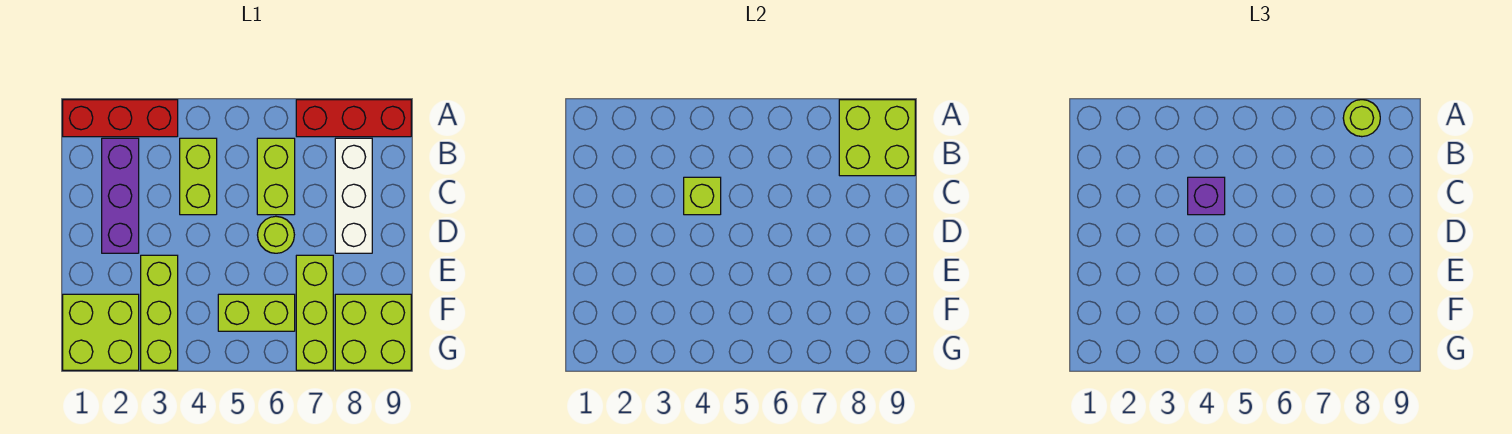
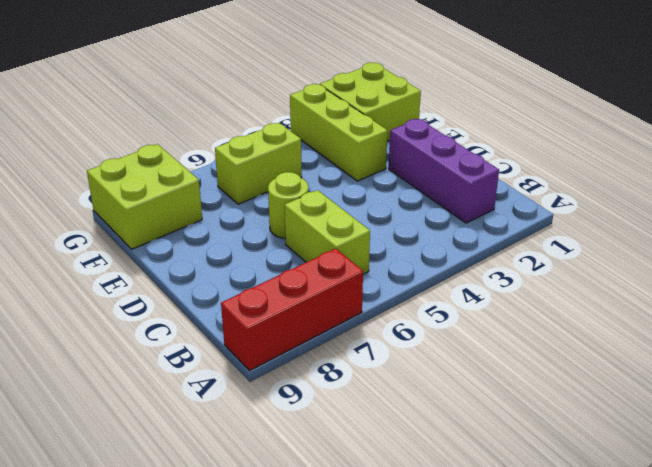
none -> red 1x3 brick [63,100,178,137]
none -> lime 1x2 brick [180,138,217,215]
none -> white 1x3 brick [335,138,372,253]

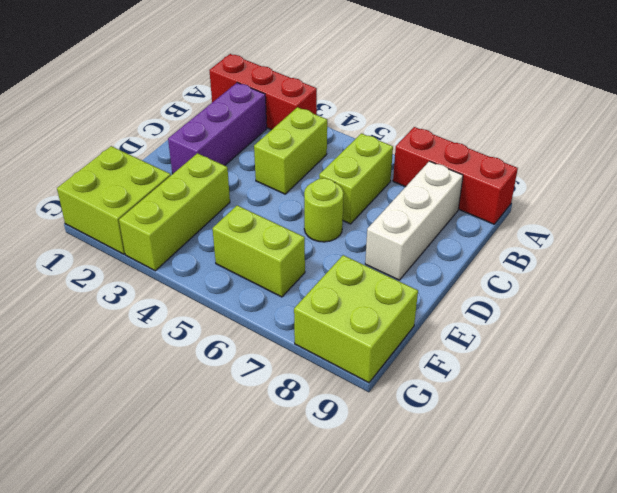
none -> lime 1x3 brick [296,255,333,370]
none -> lime 2x2 brick [839,100,915,176]
none -> lime 1x1 brick [684,177,721,215]

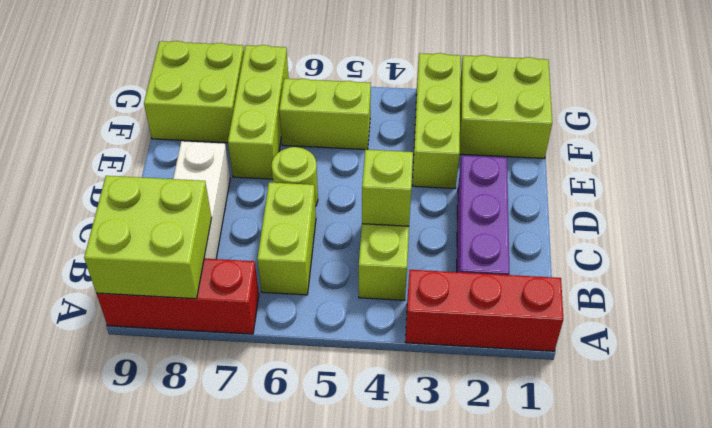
none -> lime 1x1 round brick [1343,100,1380,137]
none -> purple 1x1 brick [1188,177,1225,215]

